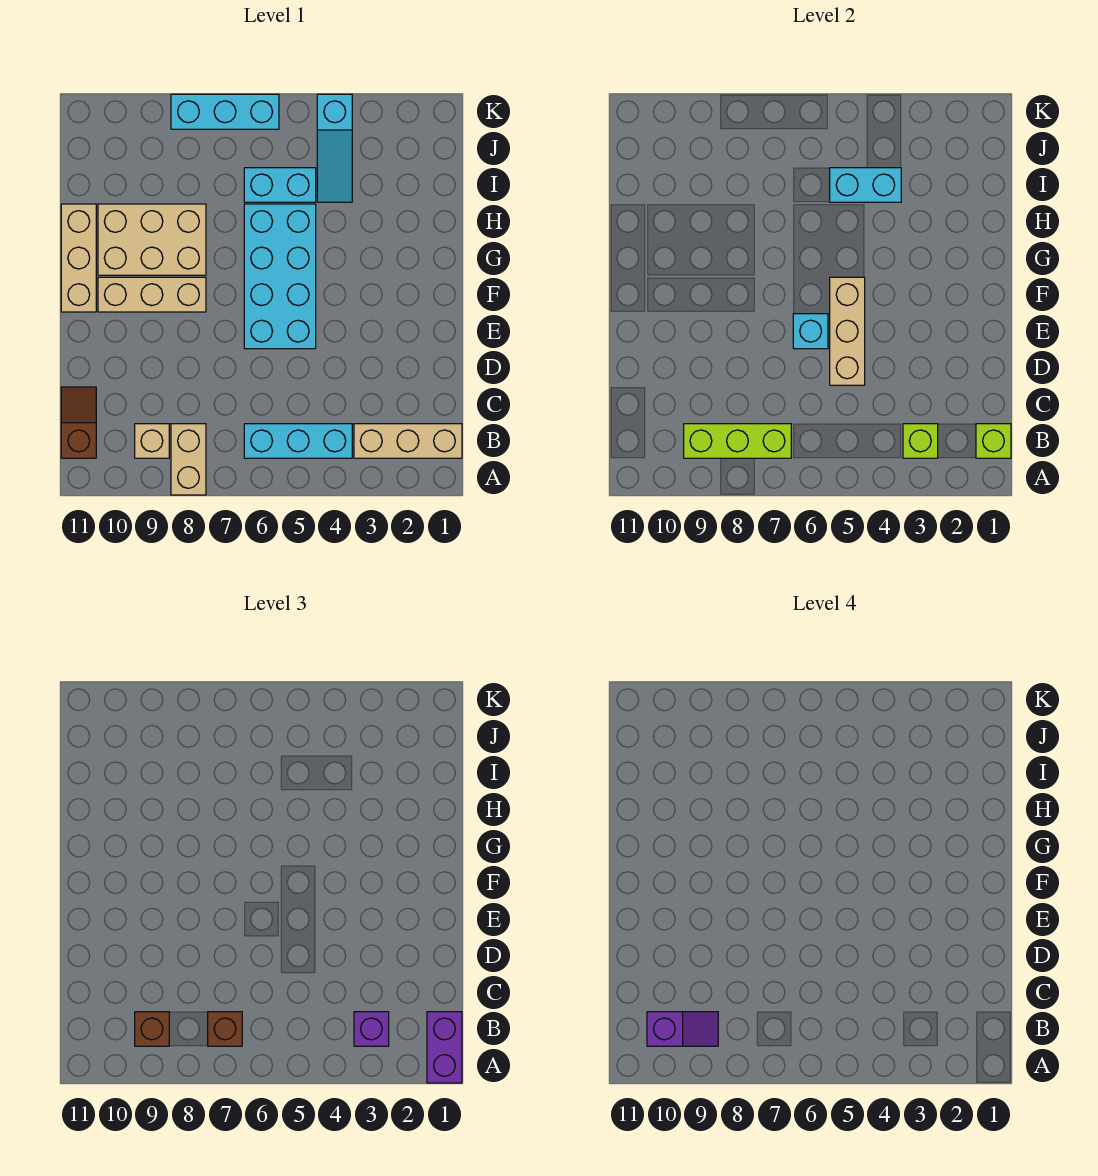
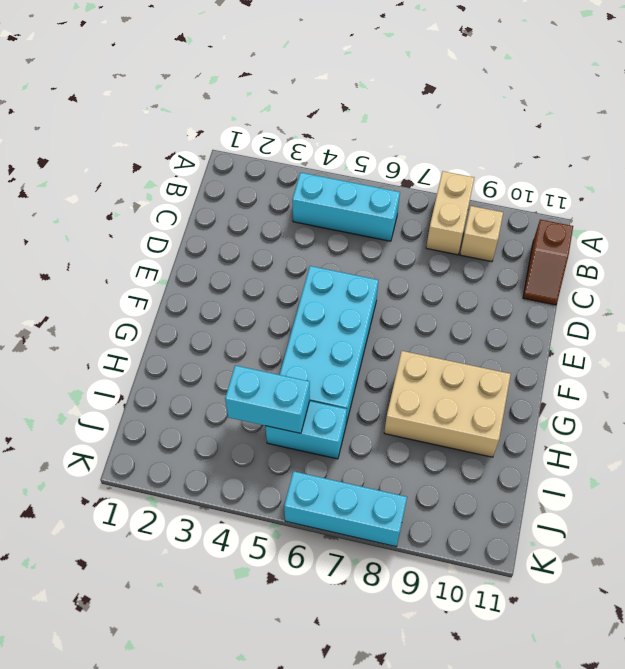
none -> tan 1x3 brick [354,424,462,458]
none -> tan 1x3 brick [98,277,206,312]
none -> tan 1x3 brick [61,204,96,312]

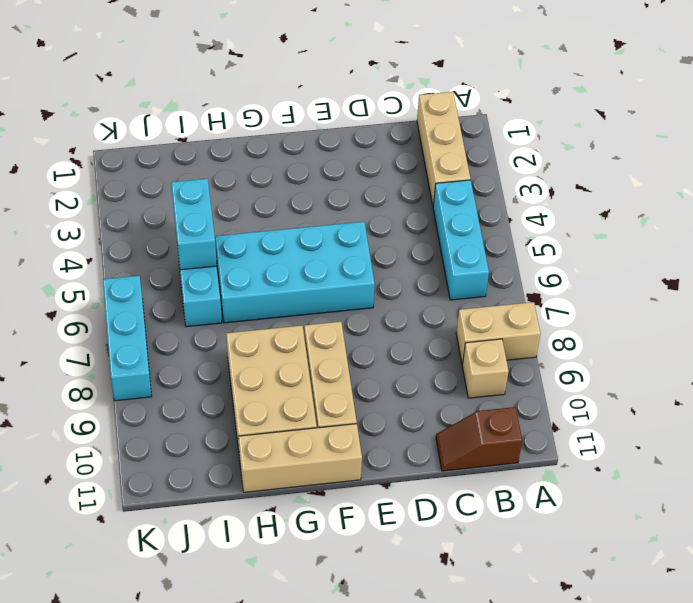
none -> cyan 1x3 slope [317,94,352,202]
none -> lime 1x1 brick [976,424,1011,458]
none -> lime 1x1 brick [903,424,938,458]

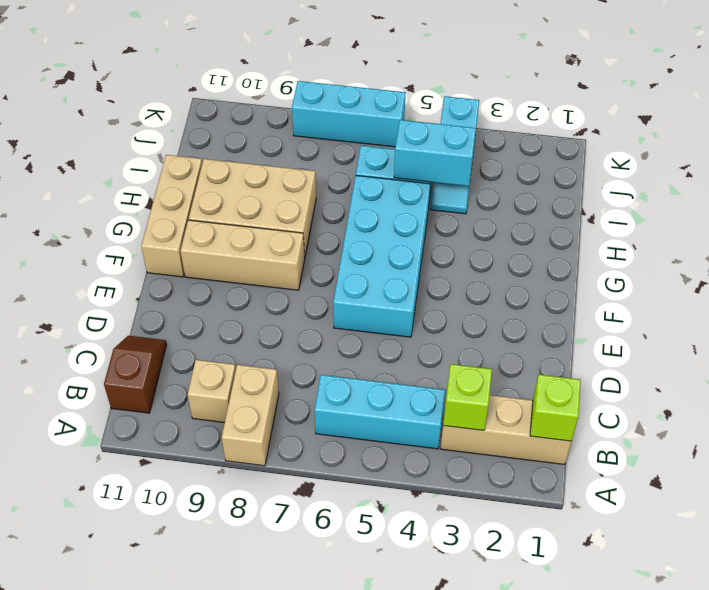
none -> lime 1x3 brick [684,424,791,458]
none -> tan 1x3 brick [830,277,865,385]
none -> cyan 1x1 brick [793,314,828,349]

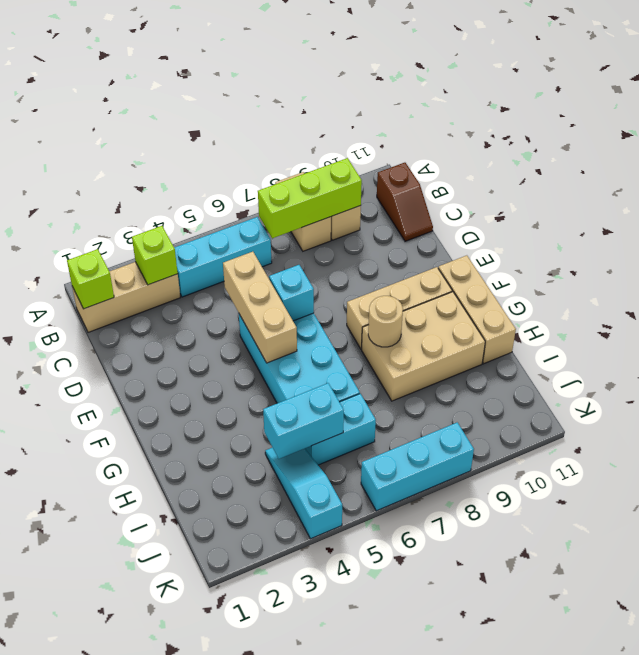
tan 1x1 round brick [368,296,403,347] -> none
none -> purple 1x2 brick [427,1012,462,1083]
none -> purple 1x1 brick [354,1012,389,1046]
none -> brown 1x1 brick [208,1012,242,1046]

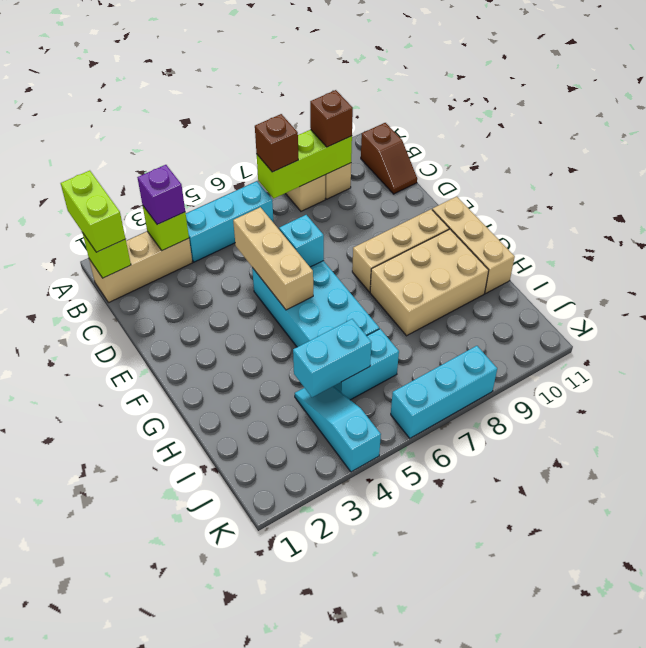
lime 1x2 brick [61,171,125,252] -> purple 1x2 brick [427,1012,462,1083]
none -> purple 1x2 slope [647,1012,718,1046]

